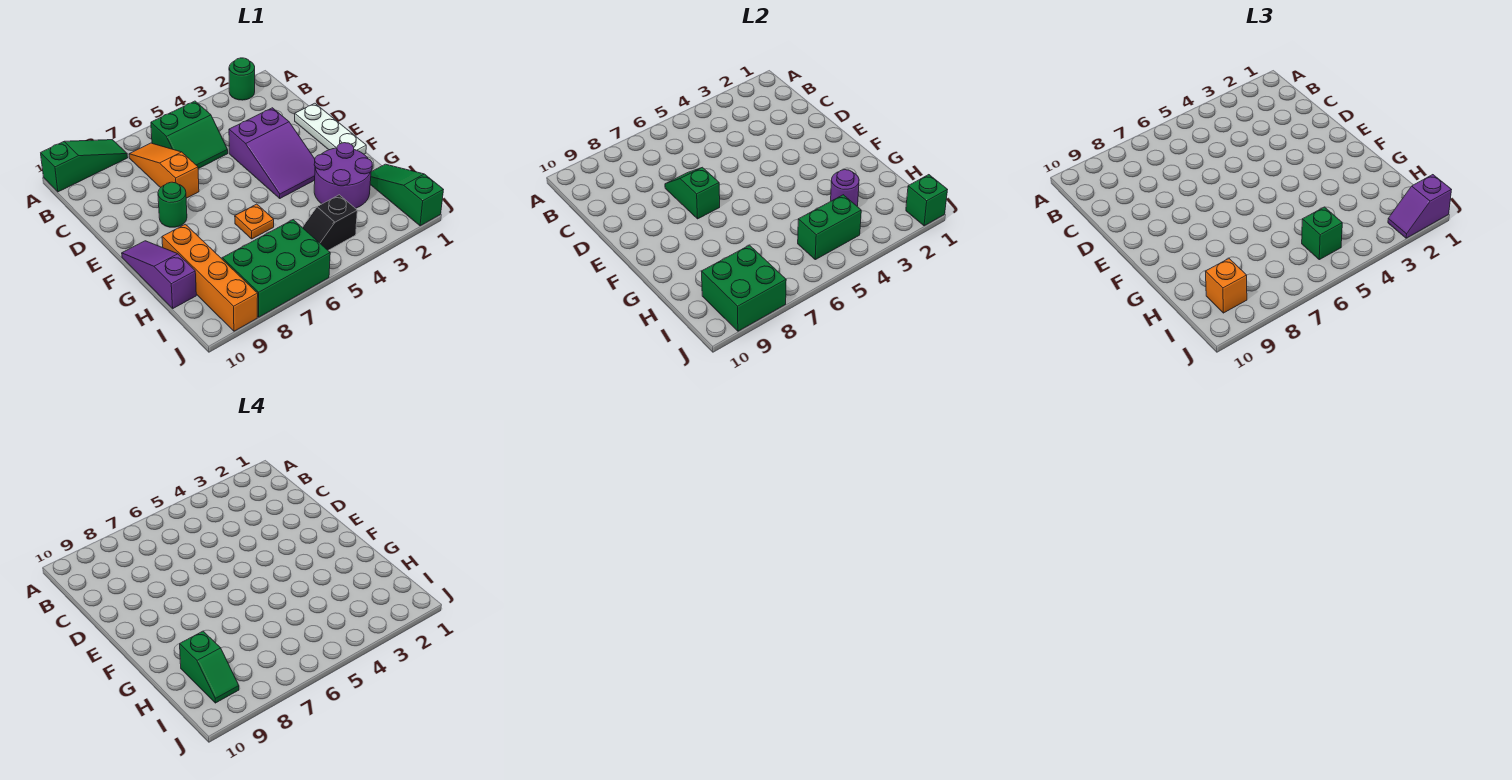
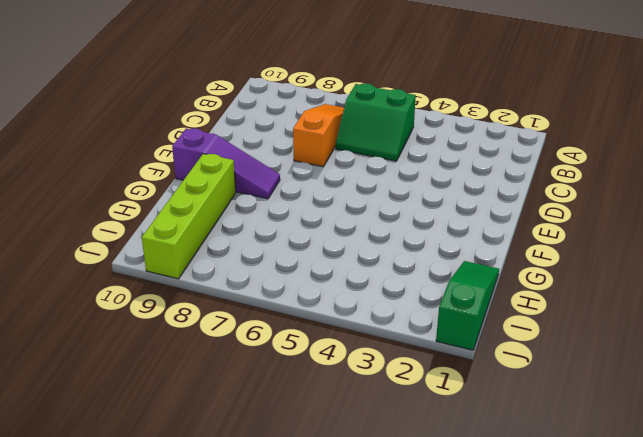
purple 1x3 slope [172,128,280,199] -> purple 1x3 slope turned to [122,241,196,308]
lime 1x4 brick [142,154,236,279] -> orange 1x4 brick [162,224,258,331]
none -> green 1x1 round brick [229,58,255,100]
none -> green 1x3 slope [41,140,128,192]
none -> white 1x3 plate [295,103,366,154]

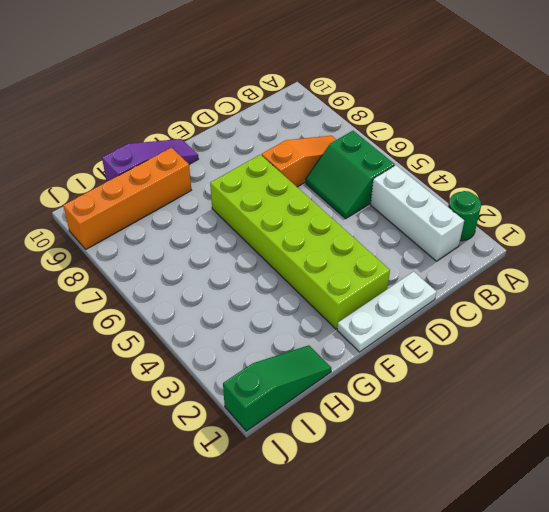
white 1x3 brick [370,165,464,261] -> none
lime 2x6 brick [210,155,390,329] -> purple 2x3 slope [229,108,315,198]
none -> green 1x3 slope [41,140,128,192]
none -> green 1x1 round brick [158,182,187,227]
none -> purple 2x2 round brick [314,143,372,208]

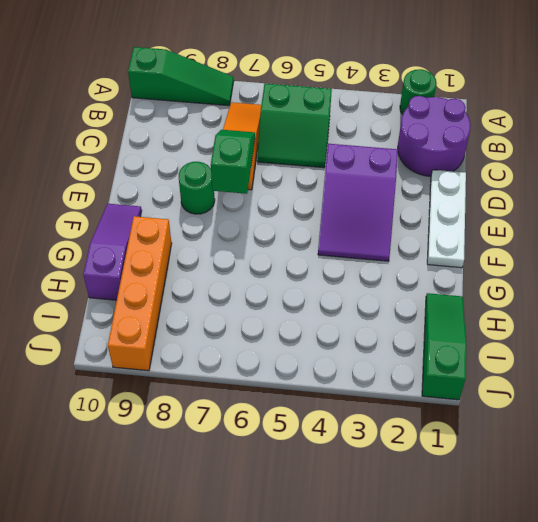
purple 2x2 round brick [398,96,471,176] -> purple 2x2 round brick moved to [314,143,372,208]
none -> orange 1x1 plate [235,204,274,239]
none -> black 1x2 slope [302,195,357,250]
none -> green 2x3 brick [222,220,330,317]

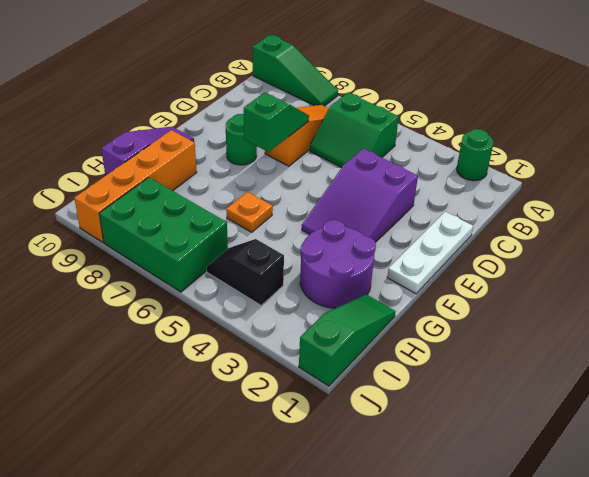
none -> purple 1x1 round brick [831,170,859,206]
none -> green 1x2 brick [798,195,861,260]
none -> green 2x2 brick [701,245,786,331]

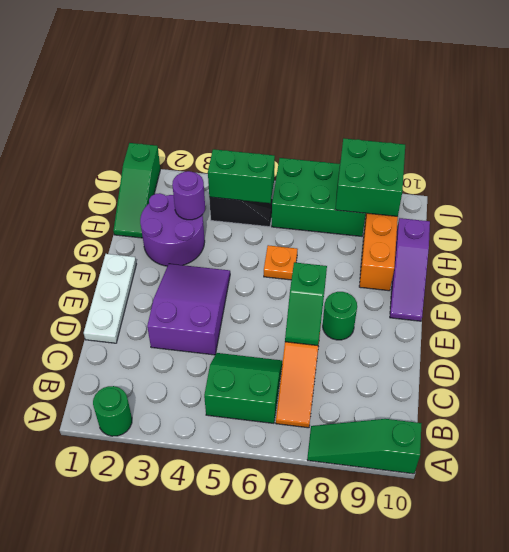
none -> green 1x1 brick [906,175,947,226]
none -> green 1x1 brick [1302,207,1342,260]
none -> orange 1x1 brick [1205,259,1247,313]

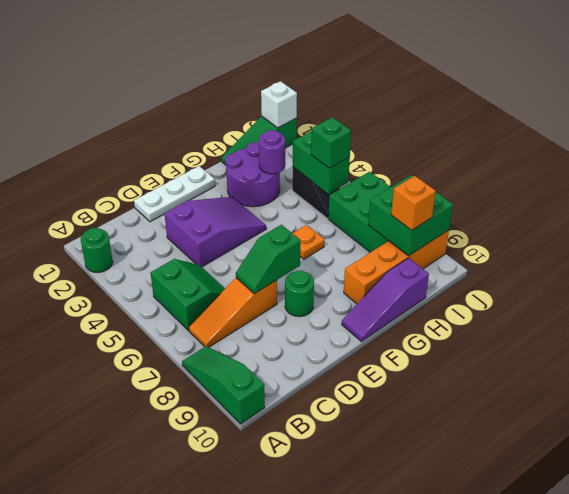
white 1x1 brick [261,81,297,128] -> green 1x1 brick [906,175,947,226]
none -> purple 1x2 slope [1388,175,1451,238]
none -> green 1x2 slope [180,631,239,703]

